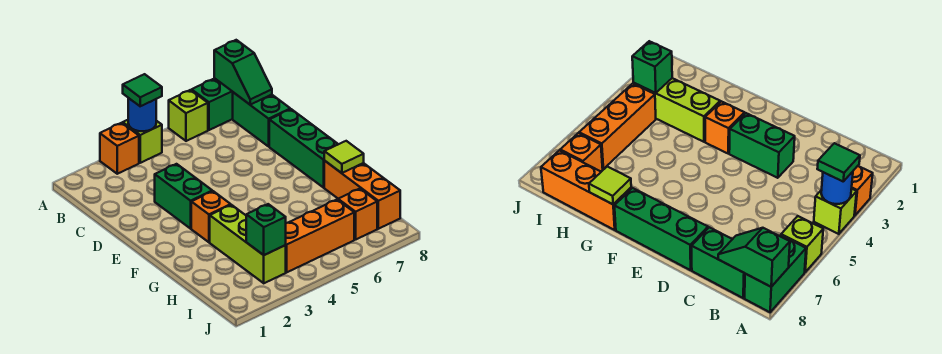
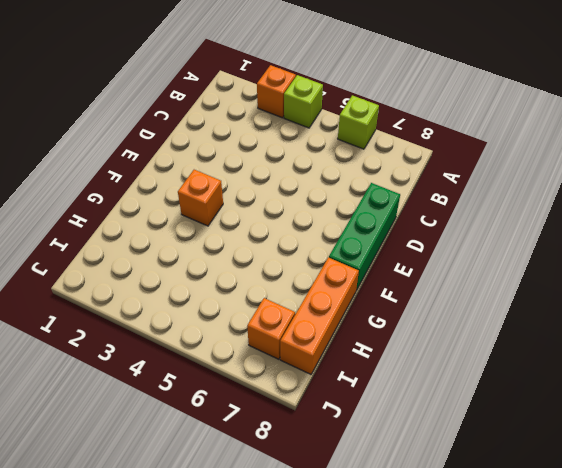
none -> green 1x2 brick [192,78,233,130]
none -> green 1x2 brick [233,92,290,146]
none -> green 1x2 brick [155,164,212,229]

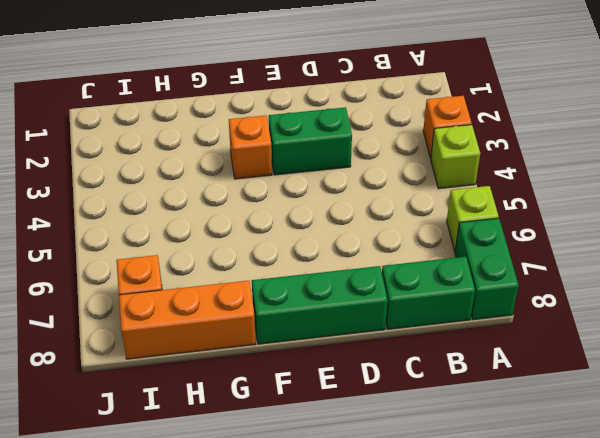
none -> lime 1x3 brick [210,205,286,283]
none -> orange 1x3 brick [286,200,354,272]
none -> blue 1x1 round brick [128,98,156,131]

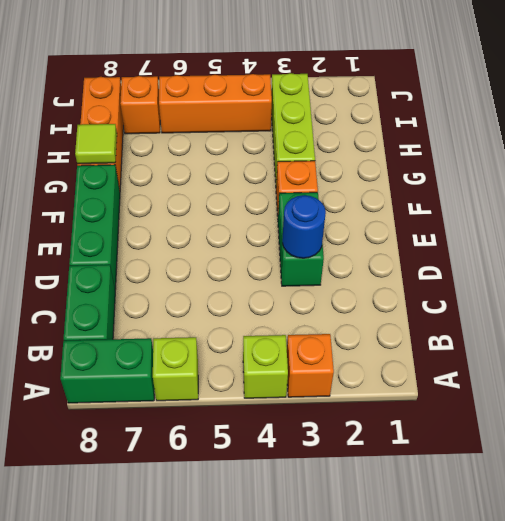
blue 1x1 round brick [282,195,326,258] -> blue 1x1 round brick moved to [128,98,156,131]
none -> green 1x2 slope [214,40,272,105]
none -> green 1x1 brick [246,204,286,255]
none -> green 1x1 tile [123,74,162,106]

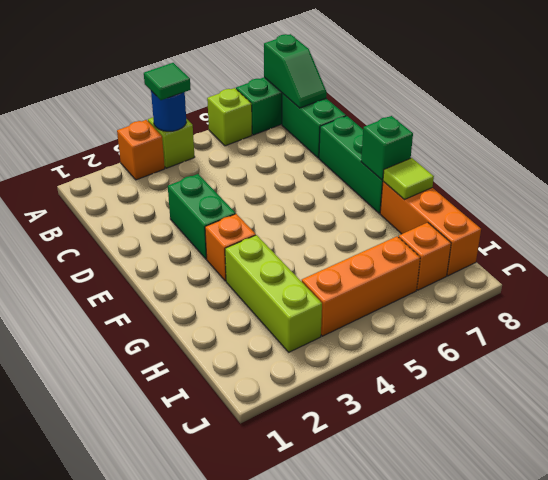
green 1x1 brick [361,116,413,180] -> green 1x1 brick moved to [246,204,286,255]

